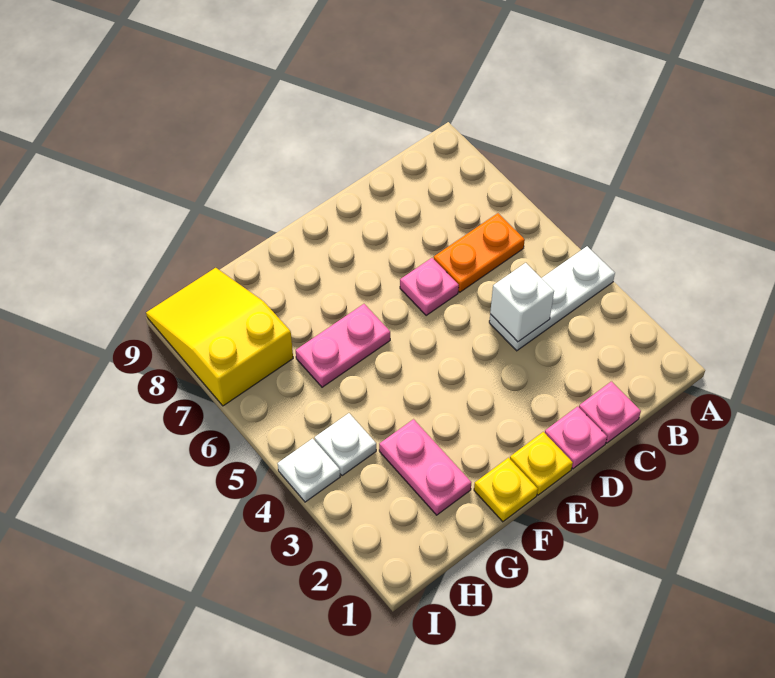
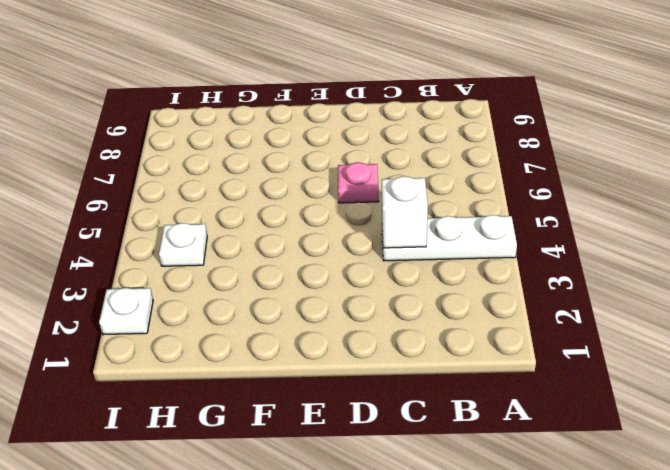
white 1x1 plate [99,288,153,335] -> white 1x1 plate moved to [278,438,340,502]
none -> orange 1x2 plate [434,213,525,292]
none -> pink 1x1 plate [579,381,641,443]
none -> pink 1x1 plate [545,406,607,469]

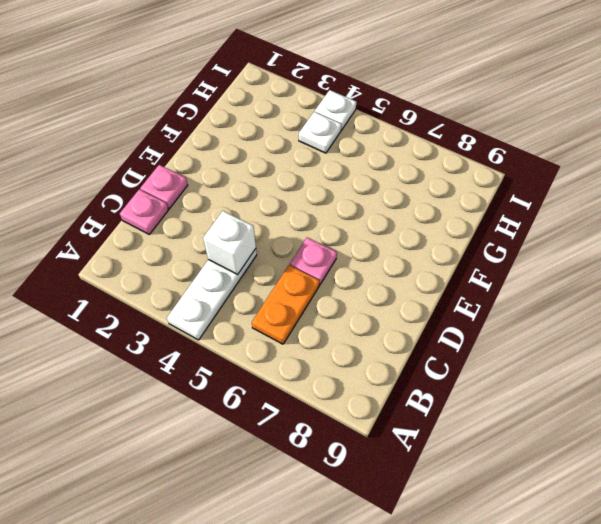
none -> yellow 1x1 plate [510,432,573,495]
none -> yellow 1x1 plate [474,458,538,522]
none -> pink 1x2 plate [296,304,390,387]

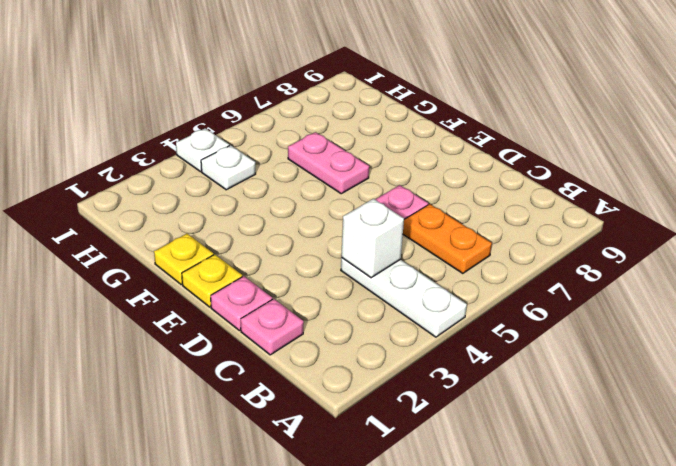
none -> pink 1x2 plate [379,419,471,515]
none -> yellow 2x3 slope [146,268,293,406]

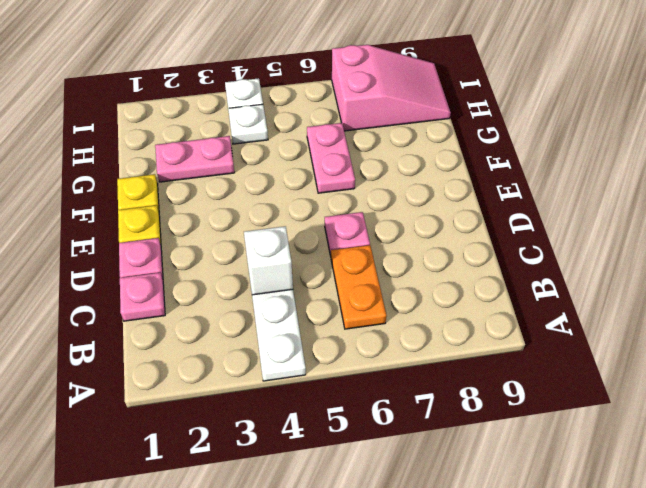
pink 2x3 slope [332,45,451,131] -> yellow 2x3 slope [146,268,293,406]

